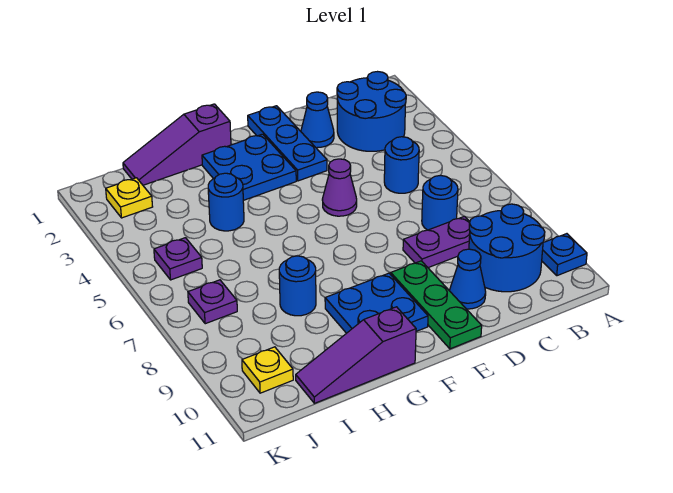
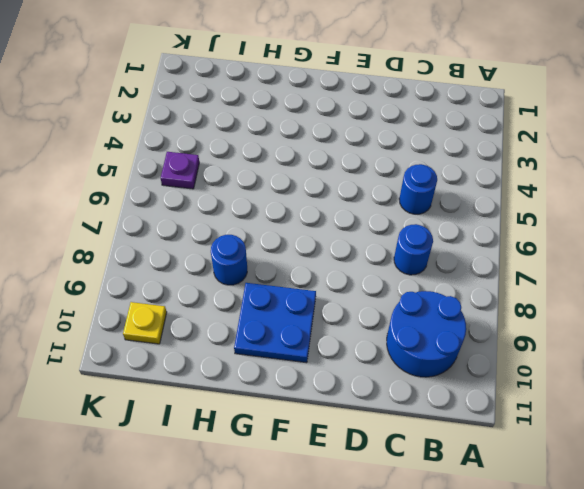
none -> blue 1x1 plate [542,234,587,276]
none -> blue 2x2 round brick [337,72,406,151]
none -> purple 1x2 plate [403,216,470,268]

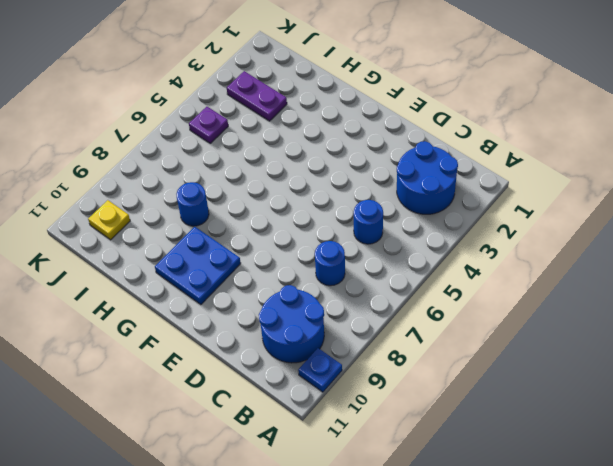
purple 1x2 plate [227,71,287,121] -> purple 1x2 plate moved to [403,216,470,268]
none -> blue 1x1 cone [301,92,334,148]
none -> blue 1x1 cone [450,249,486,309]
none -> blue 1x3 plate [248,106,327,181]

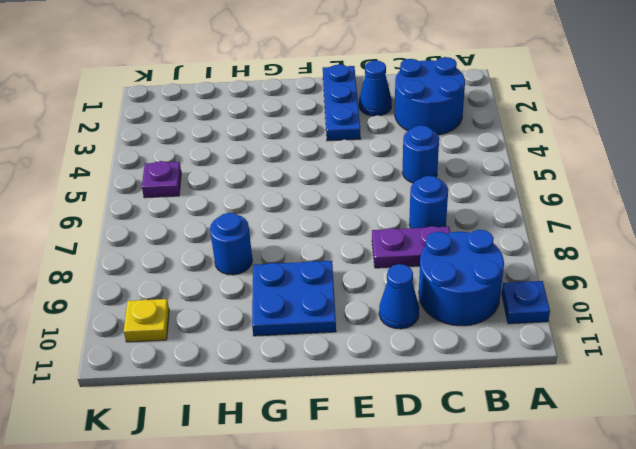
none -> purple 1x1 cone [322,159,357,216]
none -> green 1x3 plate [391,261,482,349]
none -> blue 2x2 plate [202,134,296,200]

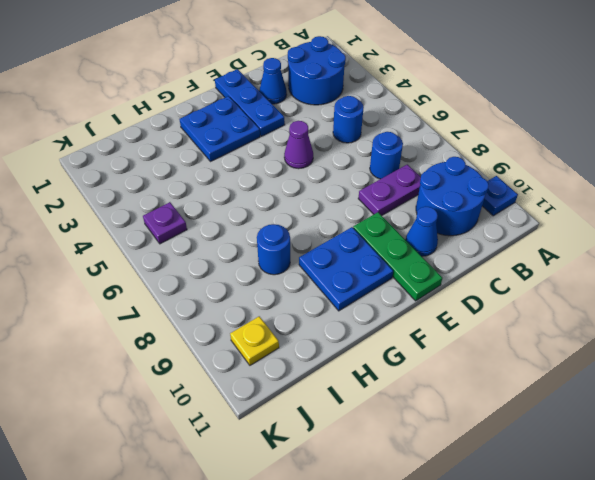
none -> purple 1x3 slope [123,104,231,185]
none -> purple 1x3 slope [296,307,416,403]
none -> blue 1x1 round brick [208,173,244,231]

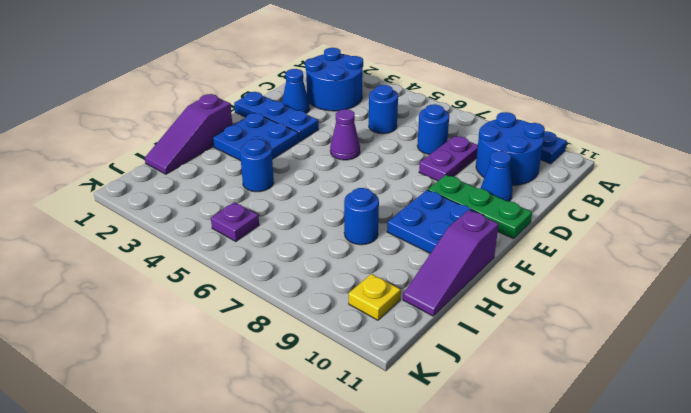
none -> yellow 1x1 plate [106,178,153,218]
none -> purple 1x1 plate [188,280,237,324]

